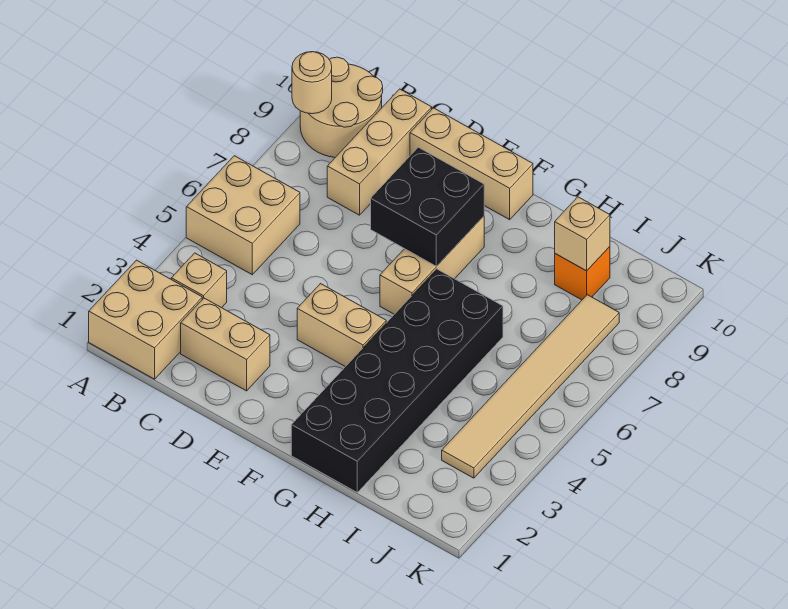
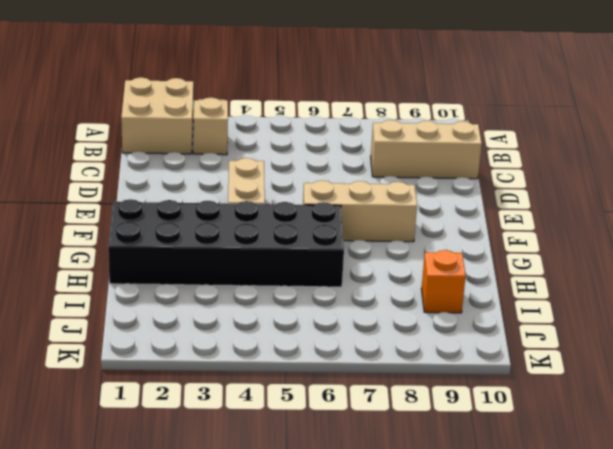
none -> tan 2x2 brick [186,156,300,275]
none -> tan 2x2 round brick [300,57,383,157]
none -> tan 1x2 brick [181,298,270,391]

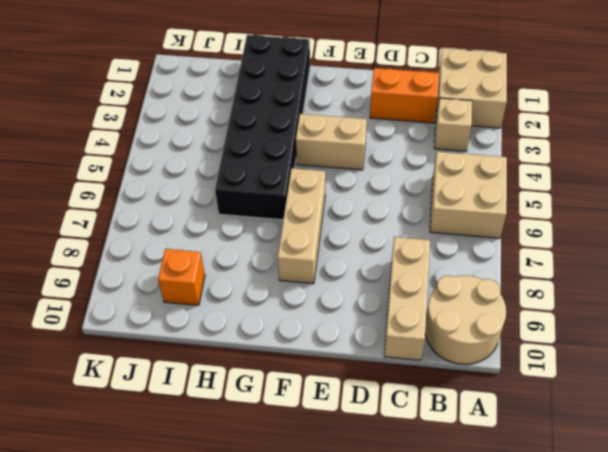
orange 1x2 brick [370,68,439,123] -> tan 1x2 brick [181,298,270,391]
none -> tan 1x3 brick [410,108,533,220]
none -> tan 1x6 tile [442,295,619,478]
none -> tan 1x1 round brick [292,52,332,114]

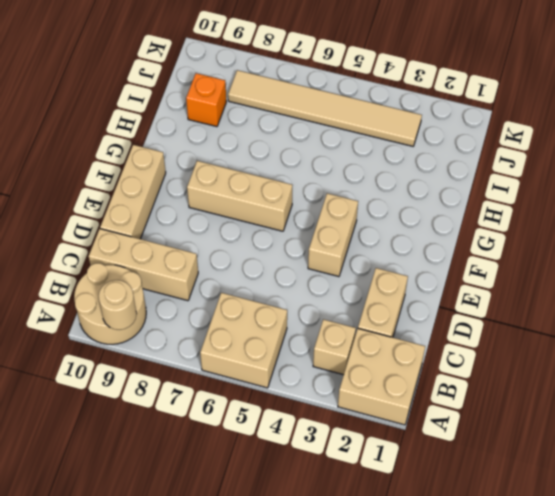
none -> black 2x6 brick [291,269,503,492]
none -> black 2x2 brick [371,147,484,266]
none -> tan 1x1 brick [555,197,610,271]

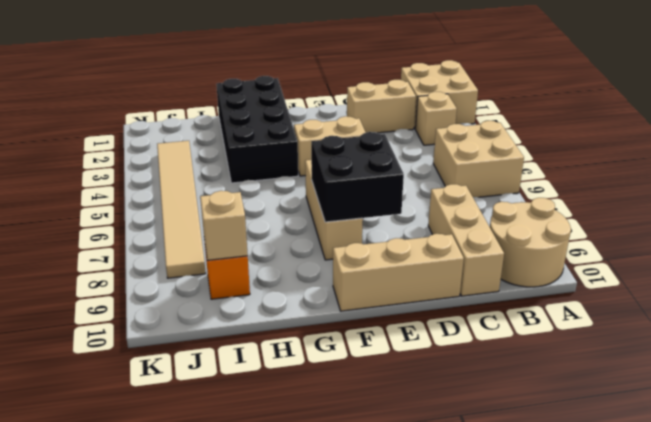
black 2x4 brick [216,76,298,183] -> black 2x6 brick [291,269,503,492]
none -> tan 1x1 round brick [292,52,332,114]

